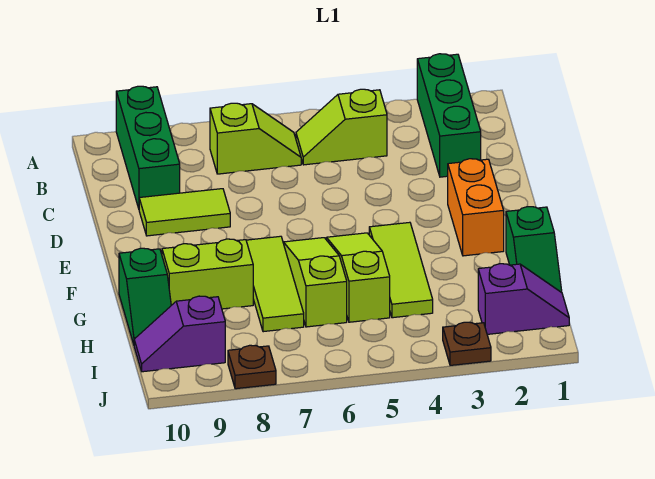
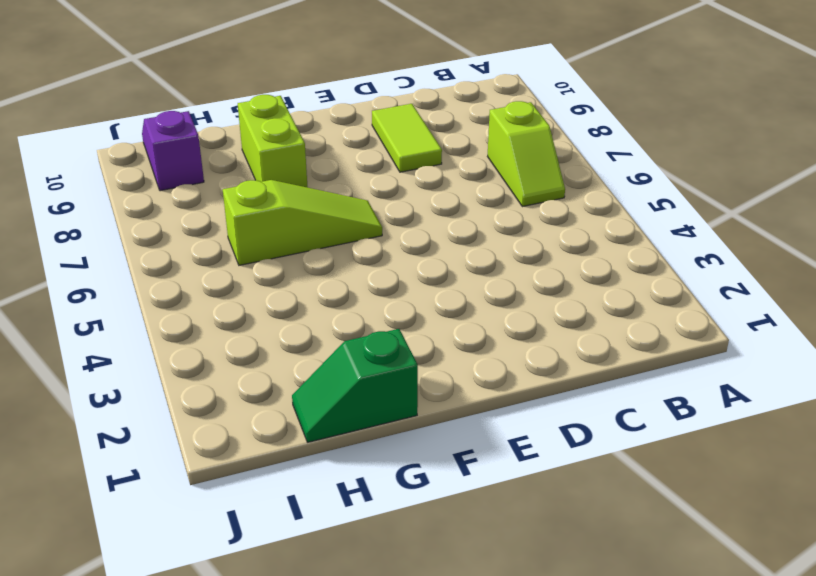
none -> green 1x3 brick [417,54,481,177]
none -> green 1x3 brick [116,86,180,208]
none -> lime 1x2 slope [296,89,387,165]

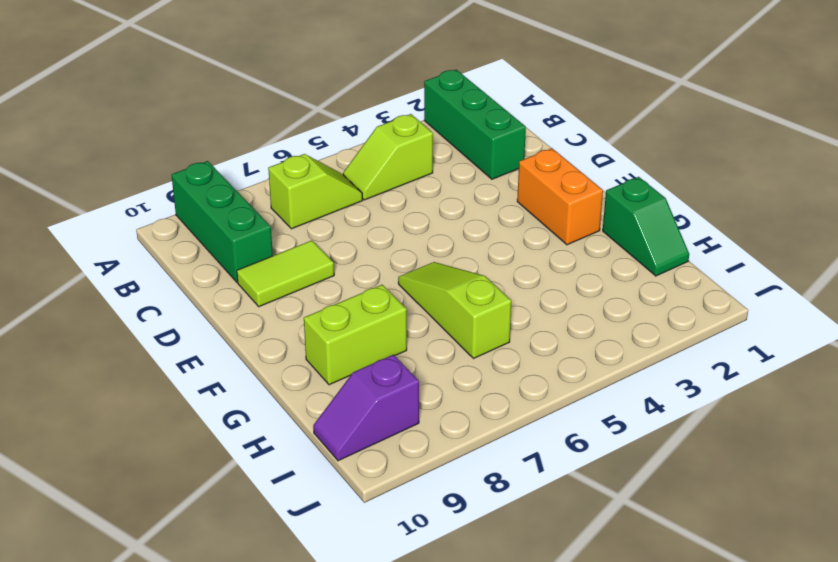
none -> lime 1x3 tile [369,222,433,318]
none -> lime 1x3 slope [326,233,390,322]
none -> lime 1x3 tile [246,236,304,332]

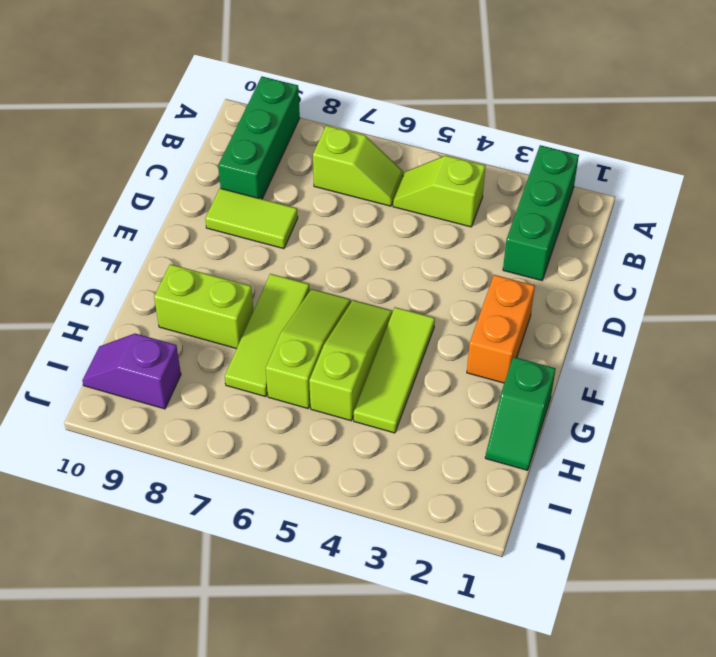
none -> green 1x2 slope [119,248,171,344]
none -> purple 1x2 slope [478,264,569,334]
none -> brown 1x1 plate [443,322,491,365]

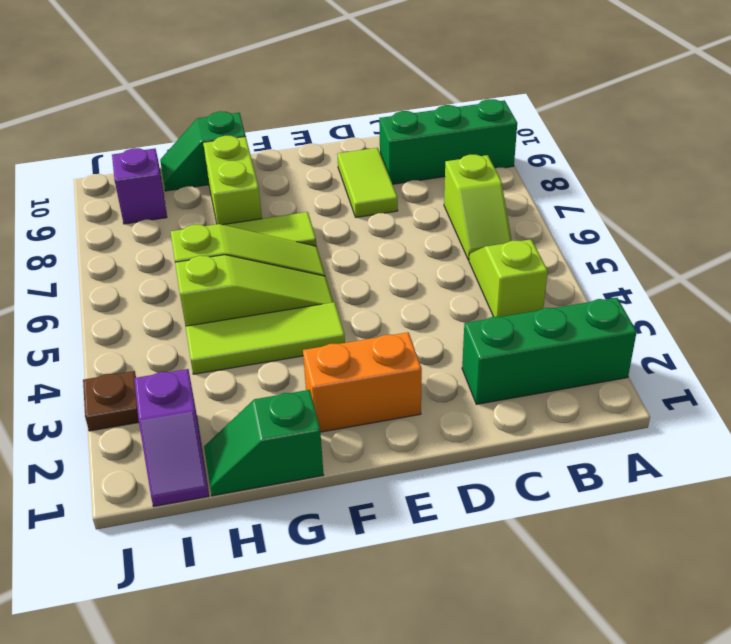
none -> brown 1x1 plate [228,345,276,389]

